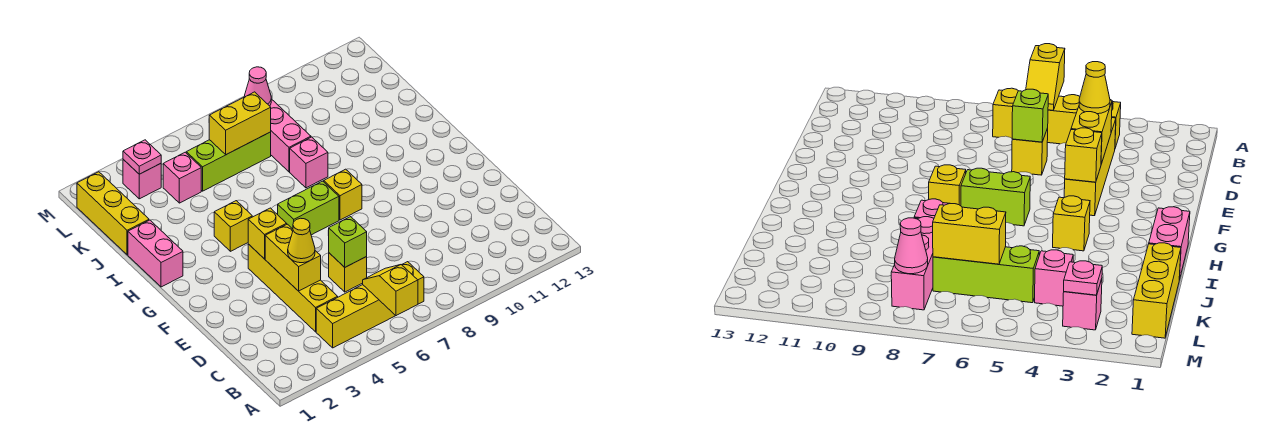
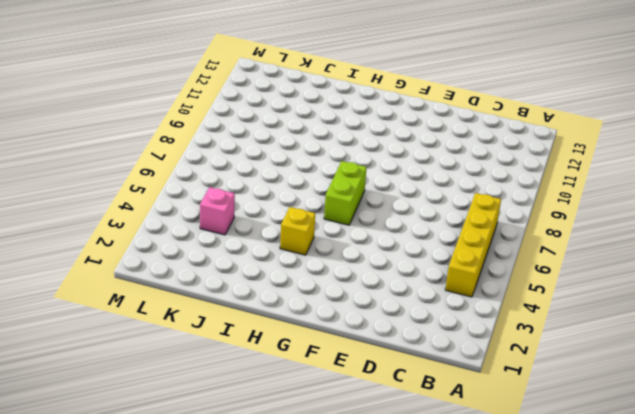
none -> yellow 1x4 brick [248,244,338,332]
none -> yellow 1x1 brick [329,253,367,292]
none -> yellow 1x1 brick [324,169,362,220]

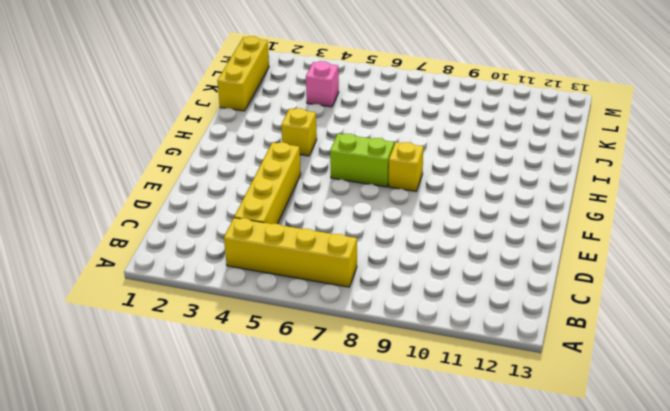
none -> yellow 1x1 brick [329,253,367,292]
none -> pink 1x2 brick [128,220,183,287]
none -> pink 1x1 brick [290,137,328,188]

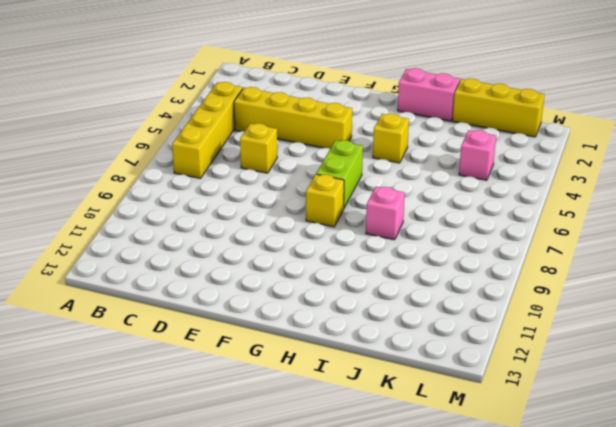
none -> pink 1x3 brick [270,99,311,172]
none -> lime 1x3 brick [186,132,271,191]
none -> pink 1x1 brick [123,160,161,199]

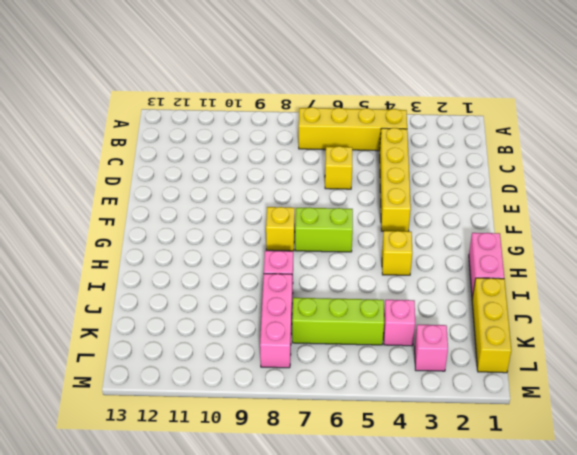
none -> yellow 1x2 slope [363,265,418,316]
none -> yellow 1x2 brick [265,224,321,291]
none -> lime 1x1 brick [329,217,367,267]

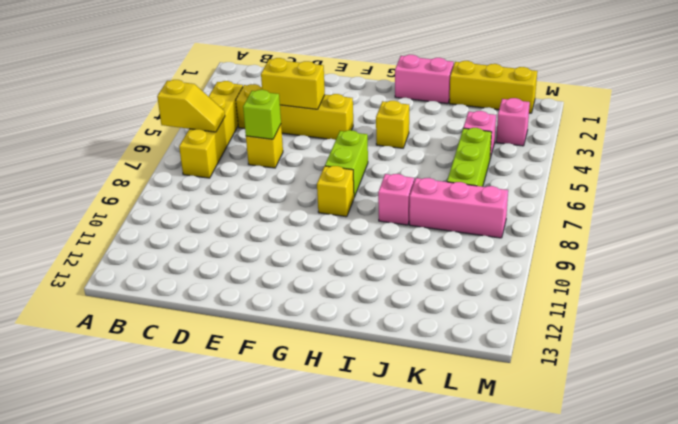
none -> yellow 1x1 brick [248,208,287,259]
none -> yellow 1x2 brick [209,92,271,155]
none -> pink 1x1 plate [123,140,161,174]

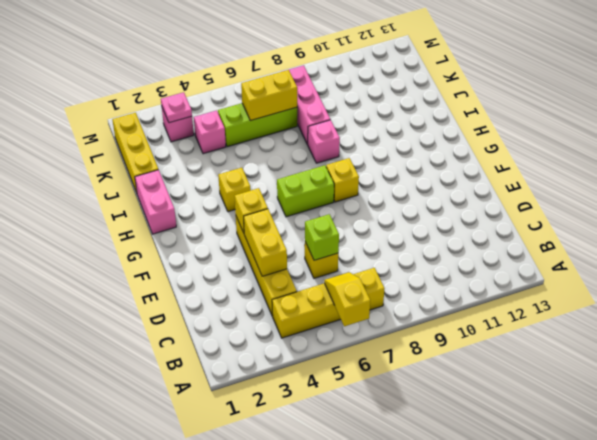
none -> pink 1x1 cone [244,67,271,106]
none -> yellow 1x1 cone [288,218,315,263]

